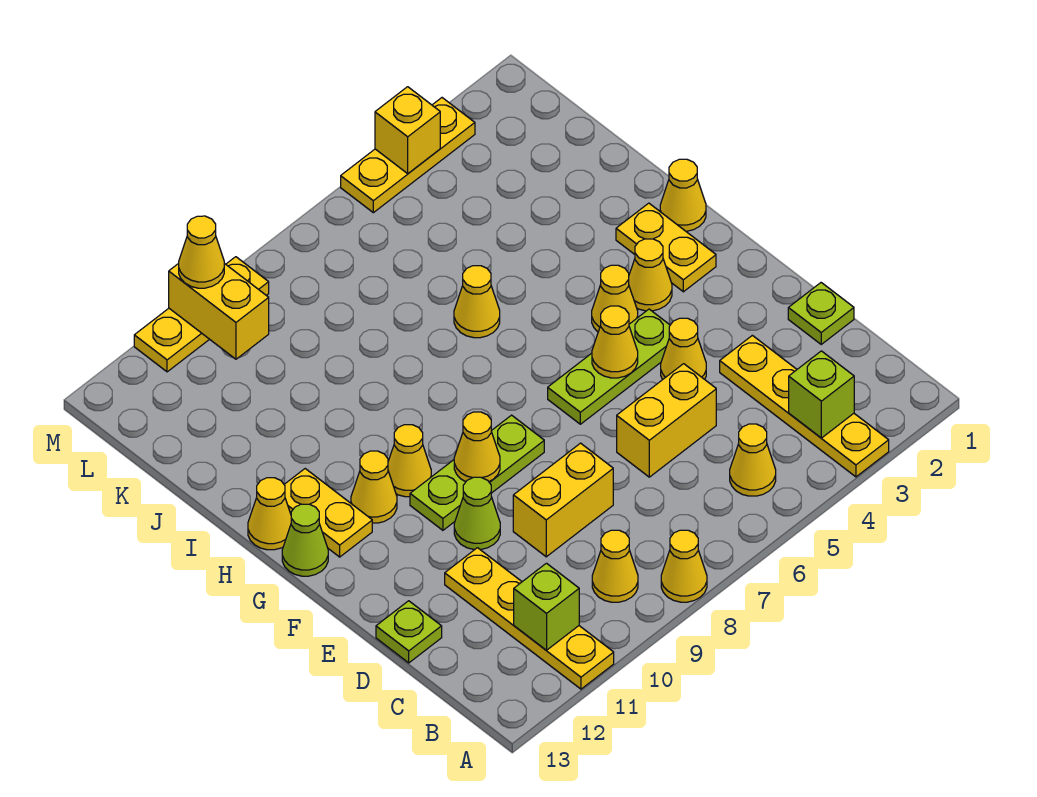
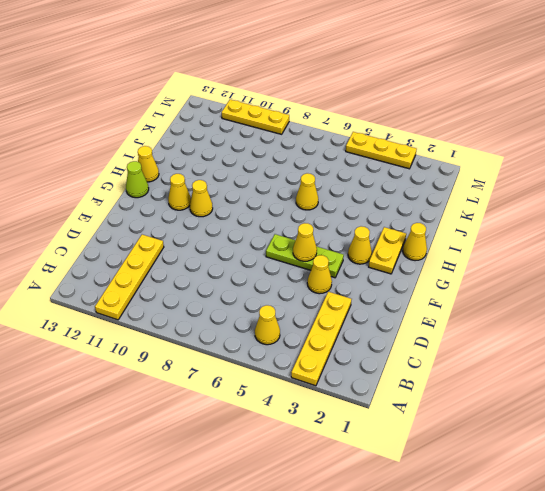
none -> yellow 1x1 cone [661,530,707,602]
none -> yellow 1x1 cone [592,530,638,602]
none -> lime 1x1 plate [788,283,854,344]
none -> yellow 1x2 brick [617,364,716,477]

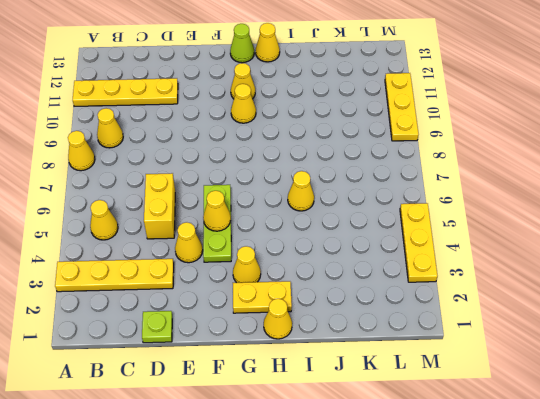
none -> yellow 1x2 brick [513,443,613,557]
none -> lime 1x1 plate [376,601,442,663]
none -> lime 1x1 cone [454,477,500,549]
none -> lime 1x3 plate [410,415,544,530]

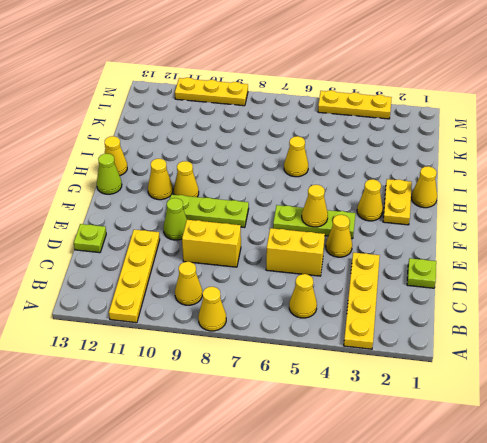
none -> yellow 1x1 cone [592,265,638,332]
none -> yellow 1x2 plate [284,469,372,557]
none -> lime 1x1 brick [789,351,854,438]
none -> lime 1x1 brick [514,563,579,650]

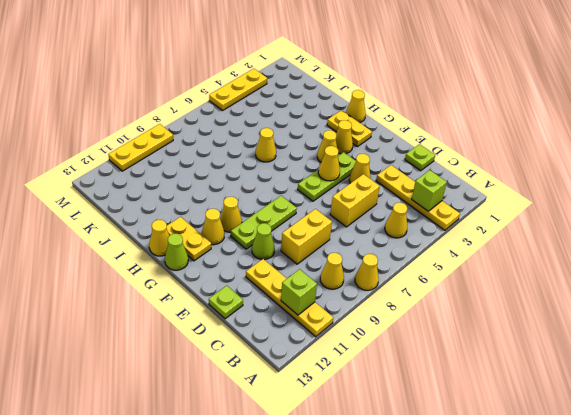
none -> yellow 1x1 cone [454,412,500,482]
none -> yellow 1x2 brick [169,263,269,359]
none -> yellow 1x1 brick [375,87,440,174]
none -> yellow 1x1 cone [179,216,224,288]

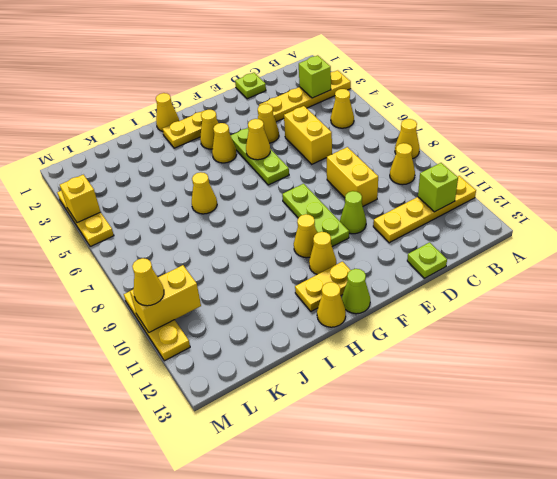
none -> yellow 1x1 cone [454,412,500,482]

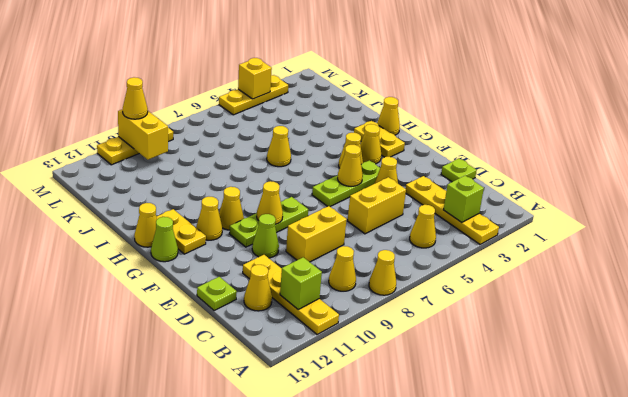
yellow 1x1 cone [244,265,272,311] -> none

